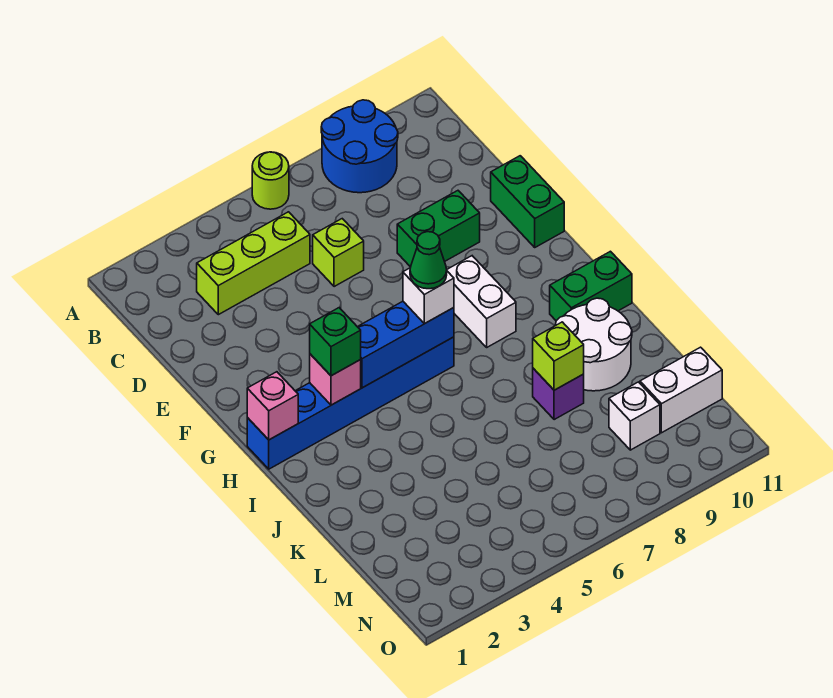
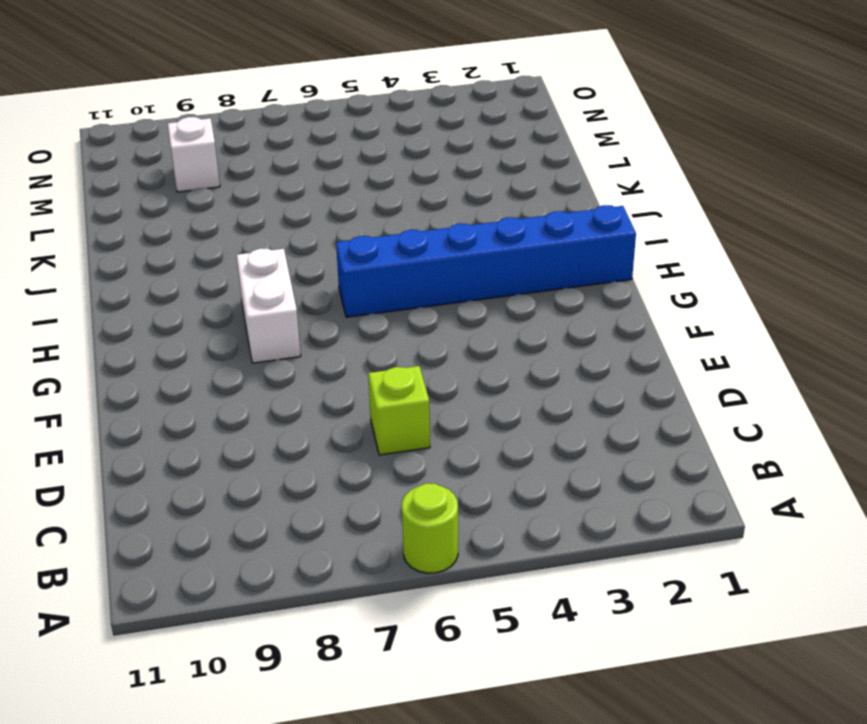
none -> blue 2x2 round brick [321,100,398,193]
none -> lime 1x3 brick [197,212,310,315]
none -> green 1x2 brick [397,191,480,267]

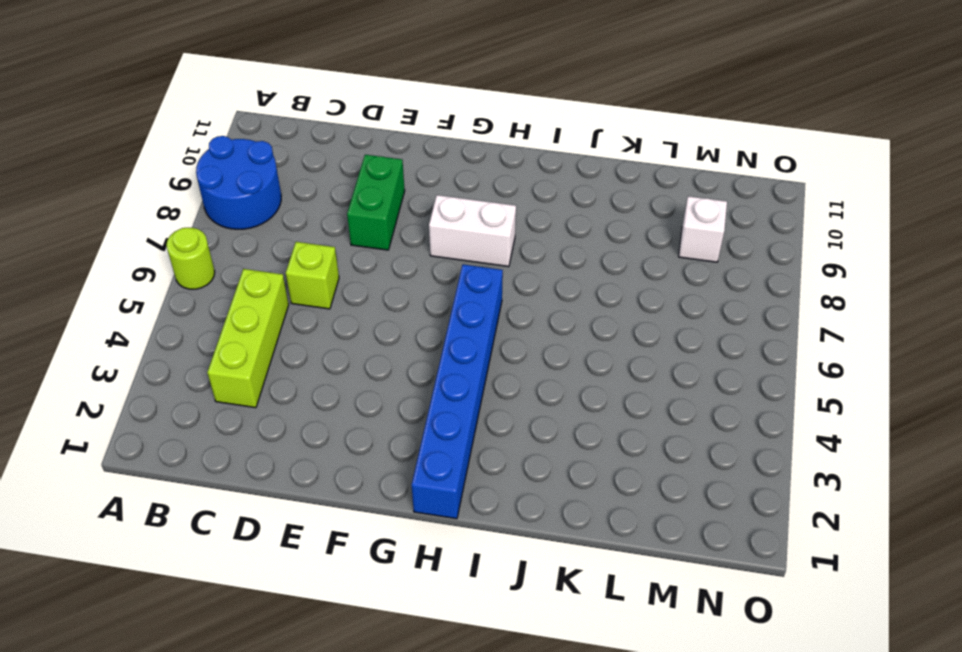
none -> green 1x2 brick [491,156,564,247]
none -> green 1x2 brick [550,251,632,321]
none -> white 2x2 round brick [555,298,632,391]

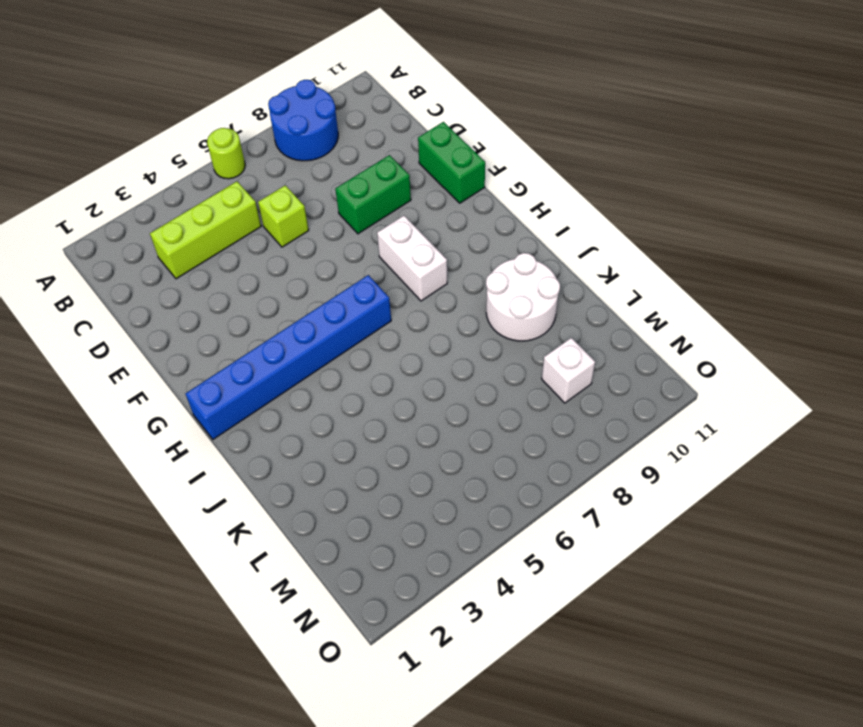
none -> green 1x2 brick [550,251,632,321]
none -> purple 1x1 brick [533,368,584,420]
none -> white 1x2 brick [640,347,722,433]

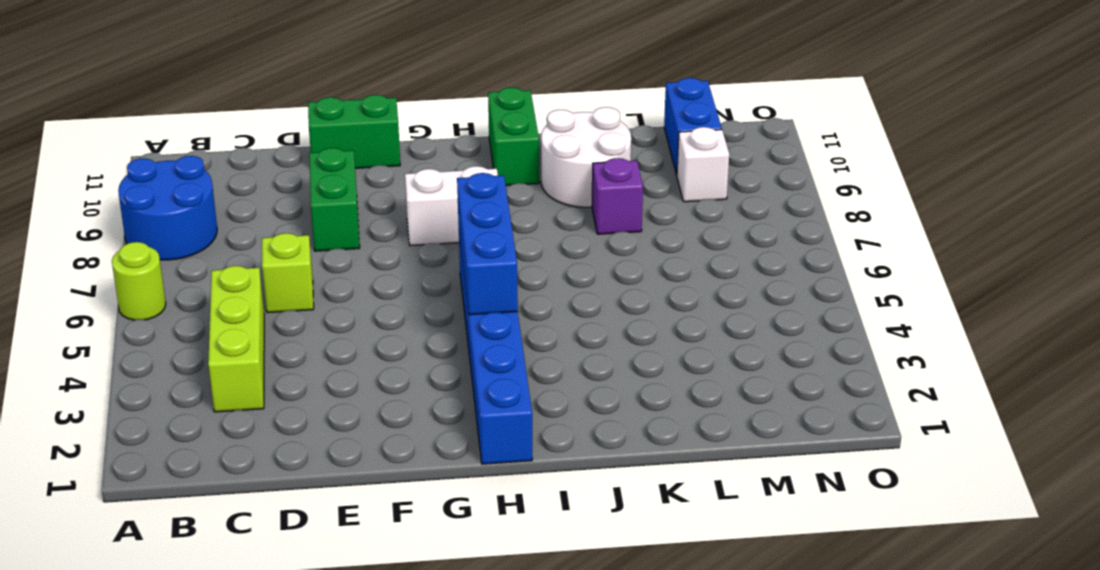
blue 1x2 brick [664,78,722,175] -> white 1x2 brick [640,347,722,433]
none -> pink 1x1 brick [247,372,298,440]
none -> pink 1x1 brick [310,354,361,405]
none -> lime 1x1 brick [533,322,584,390]

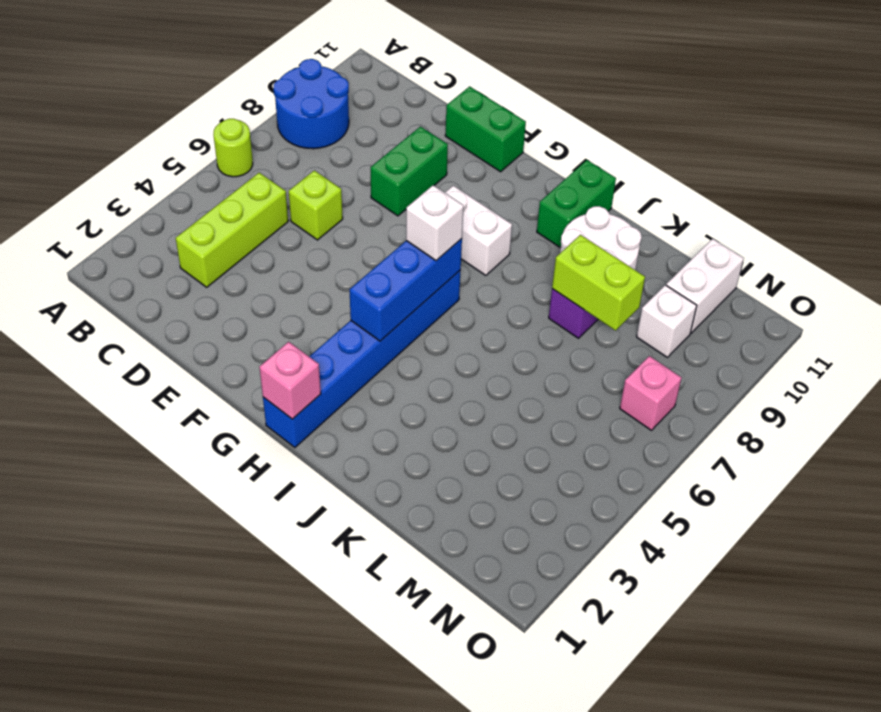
lime 1x2 brick [552,235,645,331] -> lime 1x1 brick [533,322,584,390]
pink 1x1 brick [620,356,682,430] -> pink 1x1 brick moved to [310,354,361,405]
none -> green 1x1 brick [310,308,361,376]
none -> green 1x1 cone [410,232,447,289]

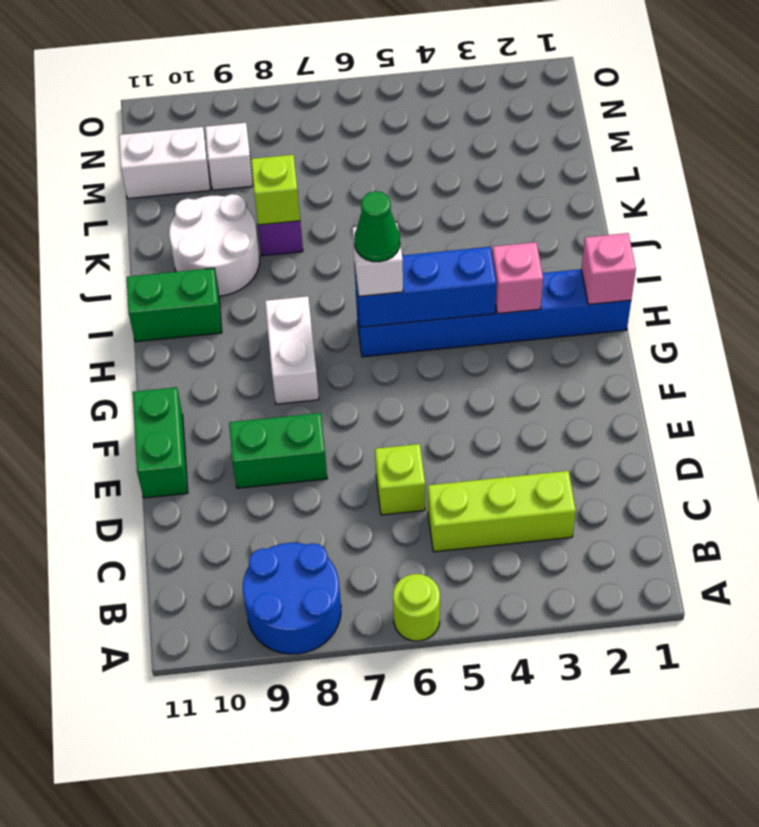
none -> green 1x1 brick [310,308,361,376]

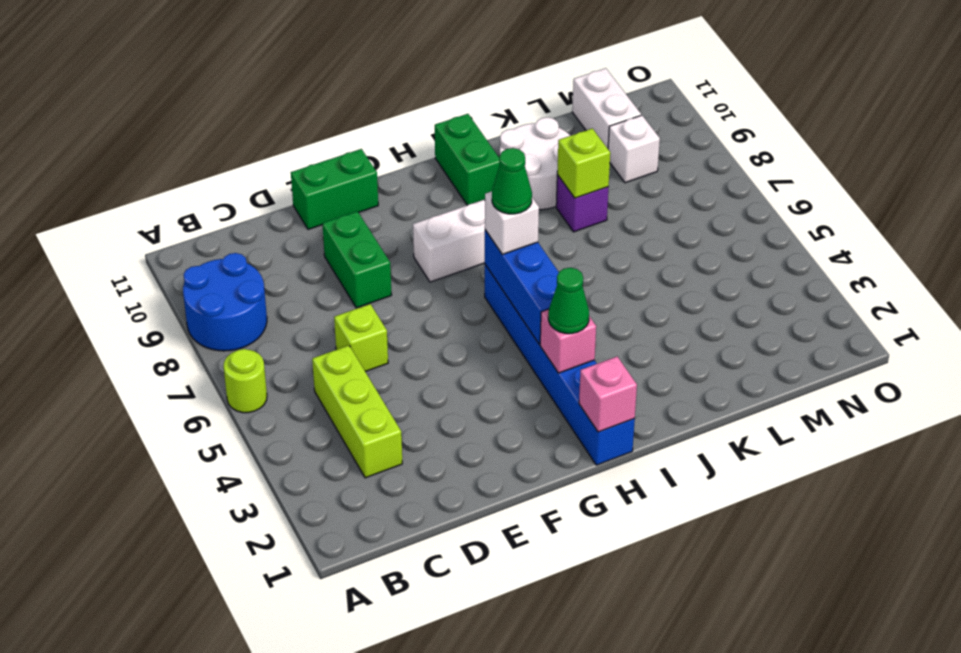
green 1x1 cone [548,268,589,334] -> green 1x1 brick [310,308,361,376]

